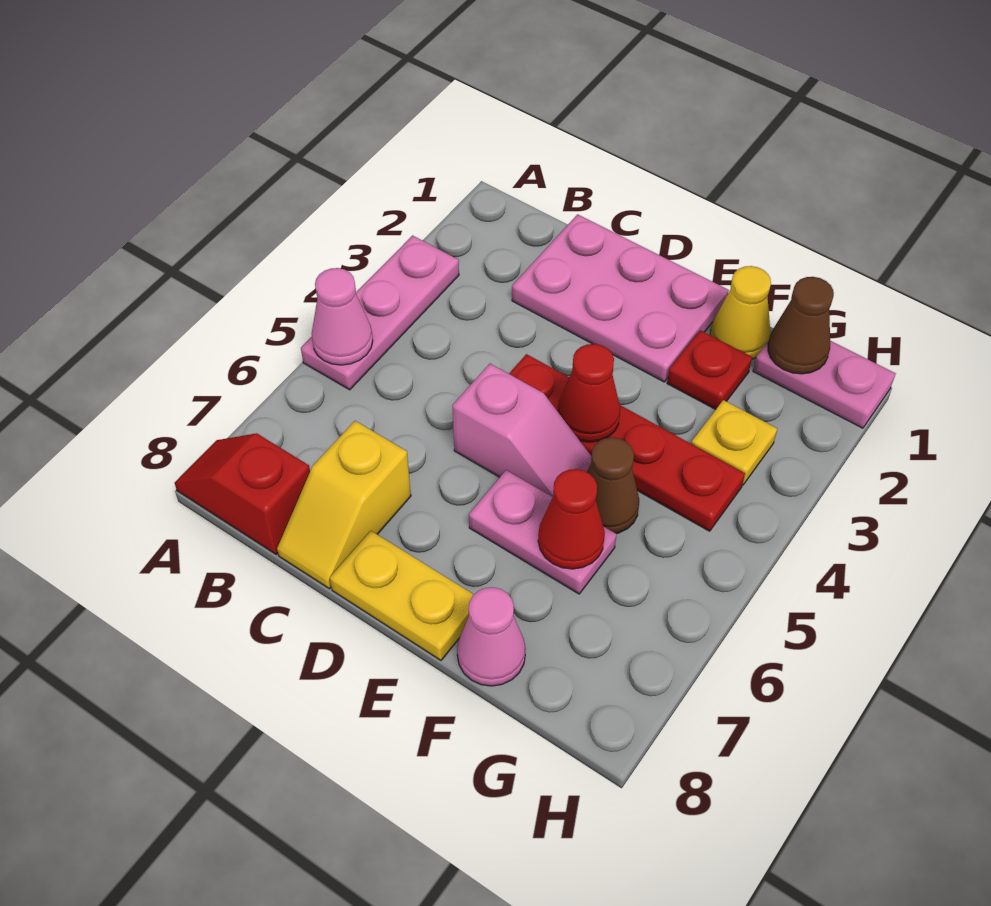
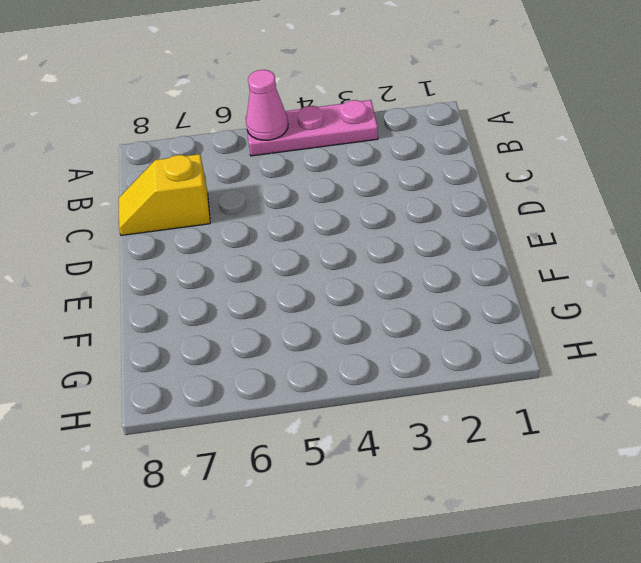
none -> red 1x2 slope [175,433,310,554]
none -> pink 2x3 plate [512,214,729,382]
none -> red 1x4 plate [509,354,745,531]

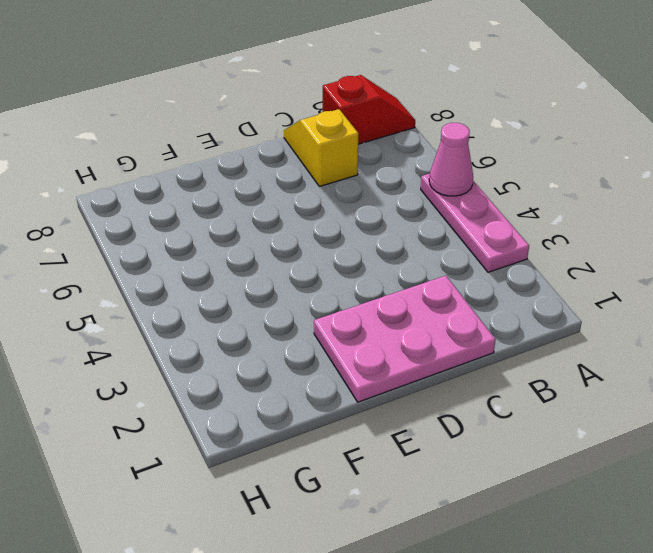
none -> red 1x4 plate [509,354,745,531]
none -> pink 1x2 slope [453,364,592,497]
none -> yellow 1x2 plate [330,531,474,660]

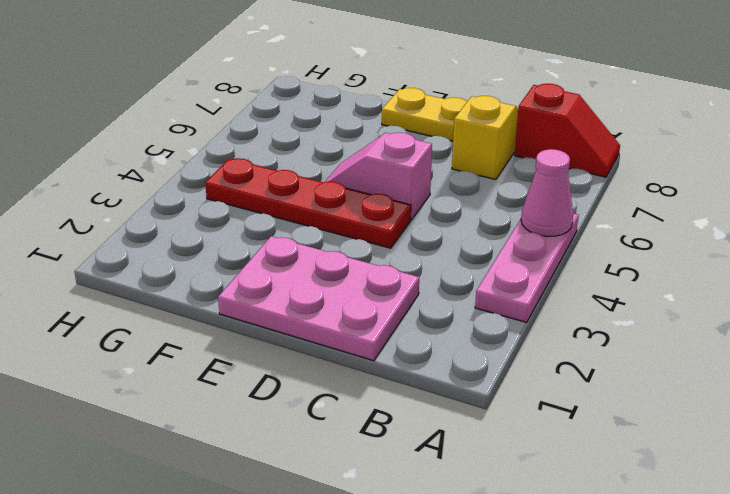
none -> pink 1x2 plate [469,470,616,594]
none -> yellow 1x1 cone [710,266,771,359]
none -> red 1x1 plate [667,330,752,409]

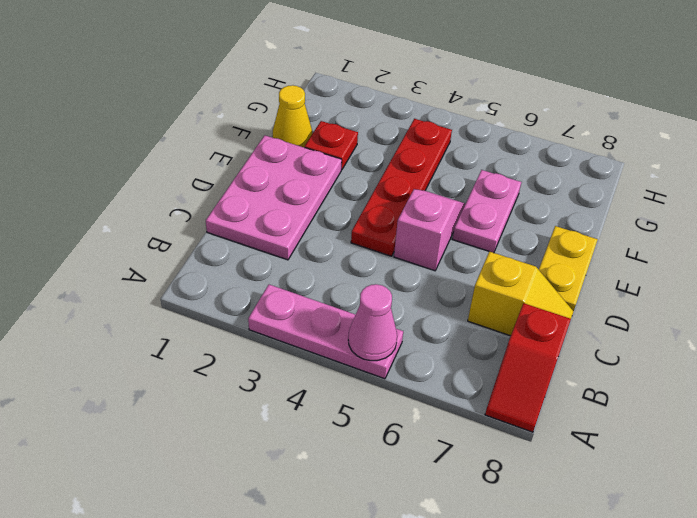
none -> brown 1x1 cone [587,437,639,534]
none -> pink 1x1 cone [457,587,526,686]
none -> pink 1x2 plate [753,341,896,428]

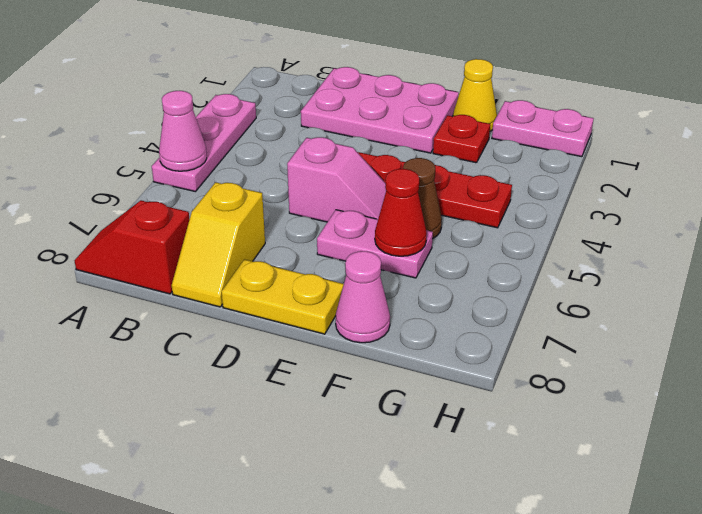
none -> yellow 1x1 plate [691,400,777,485]
none -> red 1x1 cone [558,344,620,442]
none -> brown 1x1 cone [768,277,834,374]

